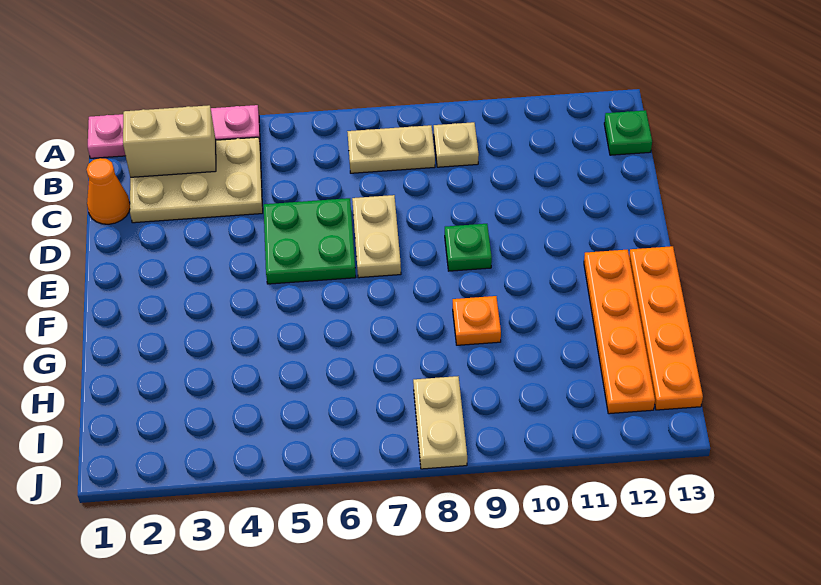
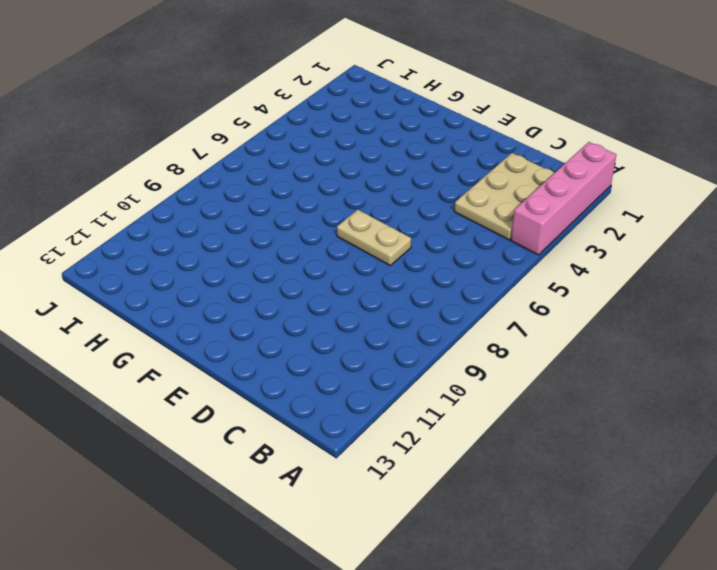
pink 1x4 brick [511,142,616,255] -> pink 1x4 plate [88,105,260,158]
none -> tan 1x2 plate [347,125,435,173]
none -> tan 1x1 plate [434,122,479,167]
none -> green 1x1 plate [604,110,652,155]

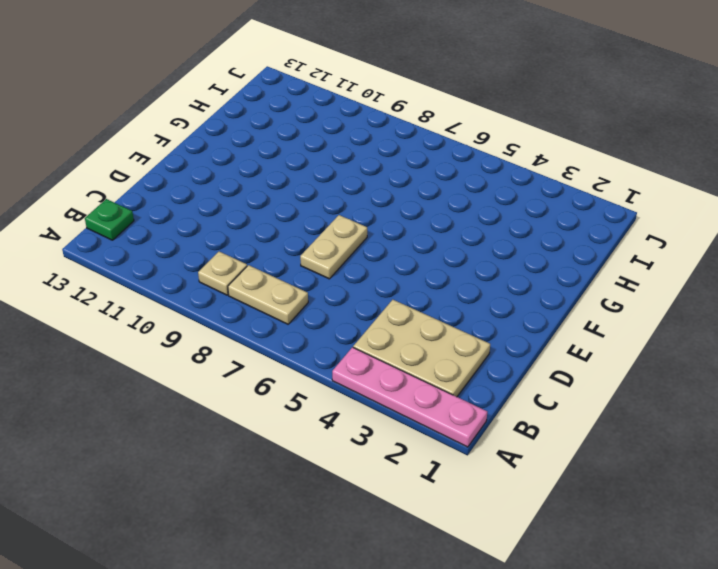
none -> orange 1x1 cone [86,158,130,224]
none -> green 2x2 plate [264,198,356,284]
none -> green 1x1 plate [445,224,492,271]

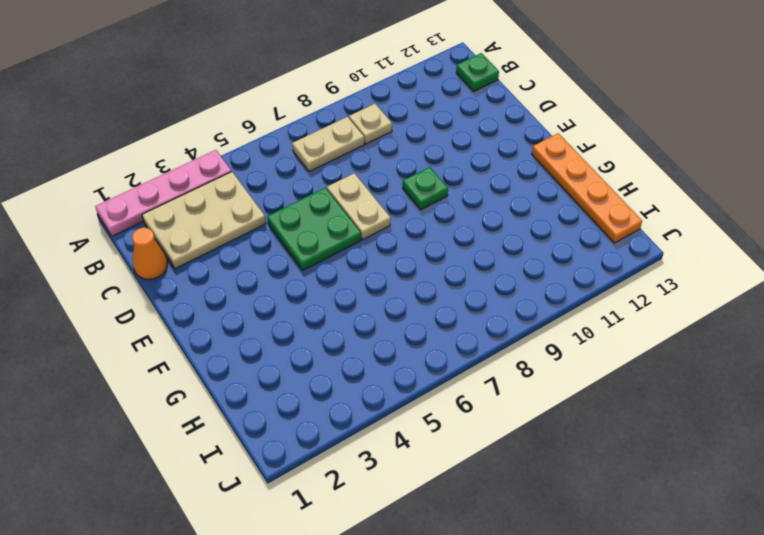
none -> orange 1x4 plate [584,250,655,414]
none -> orange 1x1 plate [453,296,501,345]
none -> tan 1x2 plate [413,376,467,469]

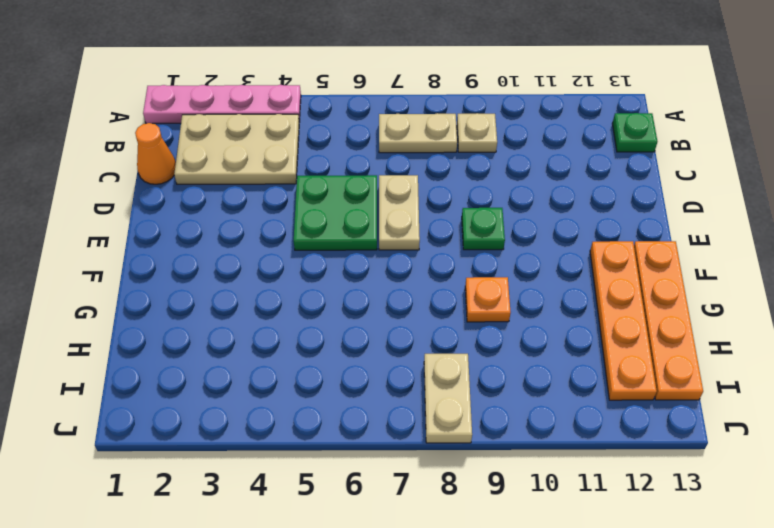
none -> tan 1x2 brick [123,105,216,177]

